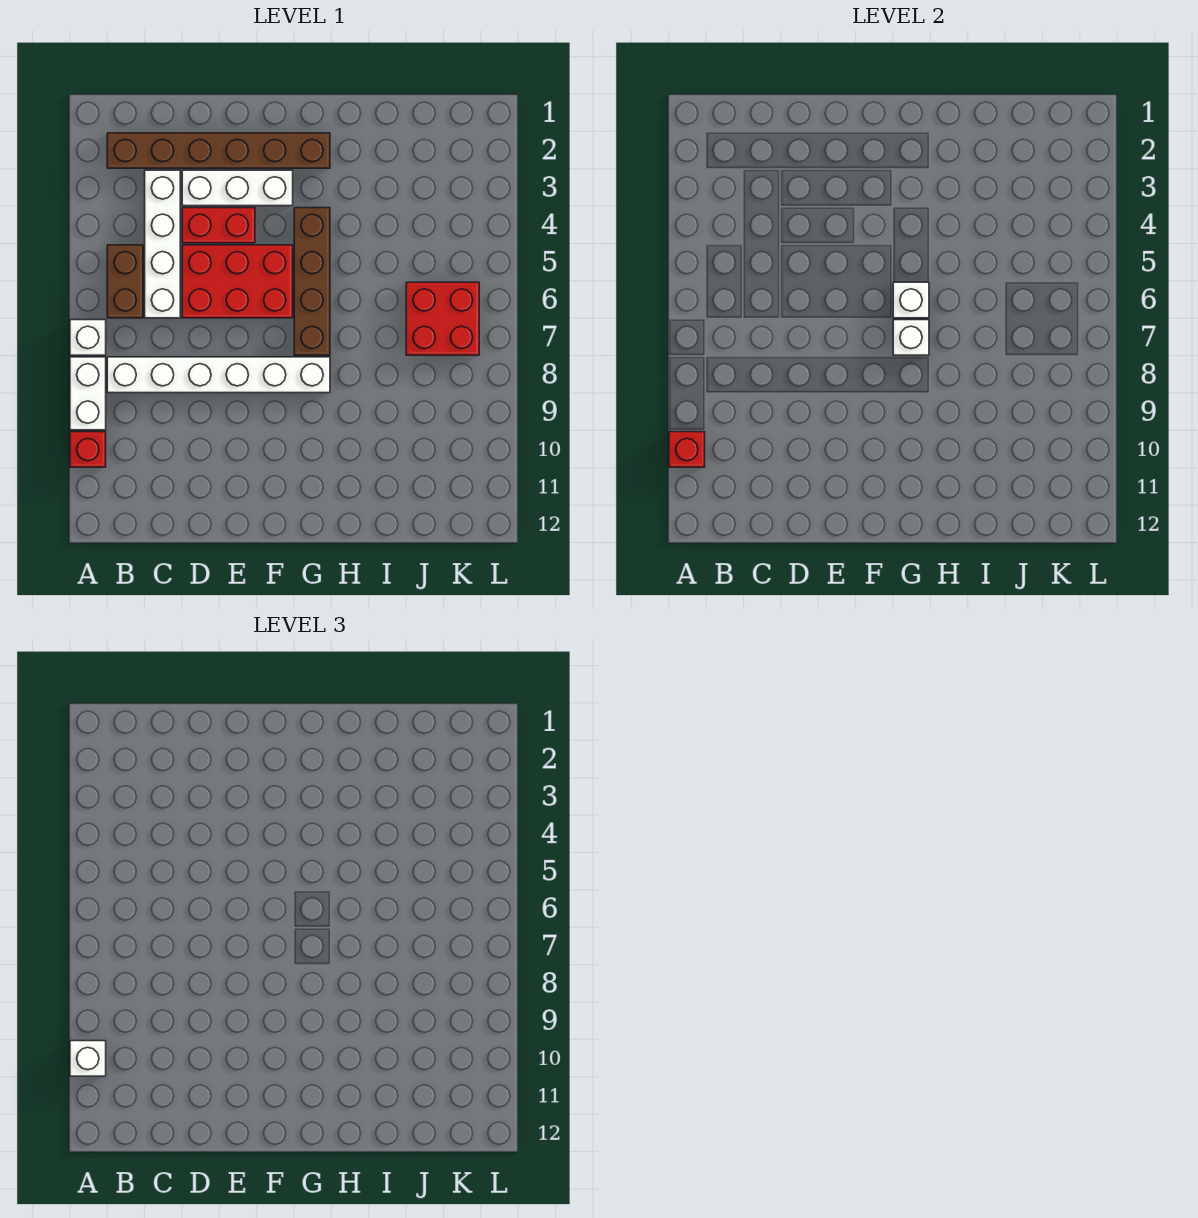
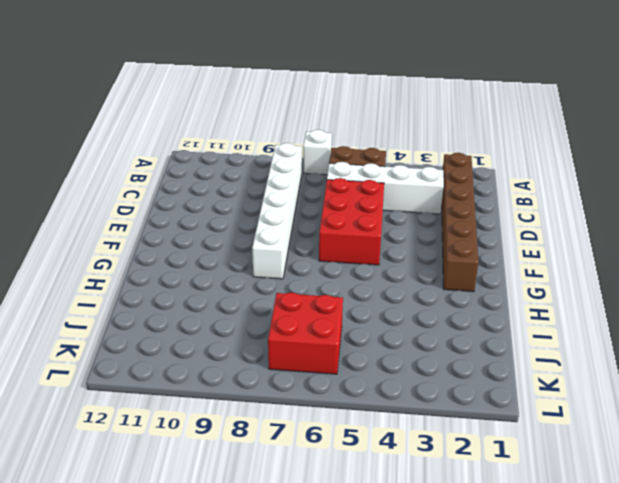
none -> white 1x2 brick [70,357,106,430]
none -> red 1x1 brick [70,432,106,467]
none -> white 1x3 brick [182,170,293,206]

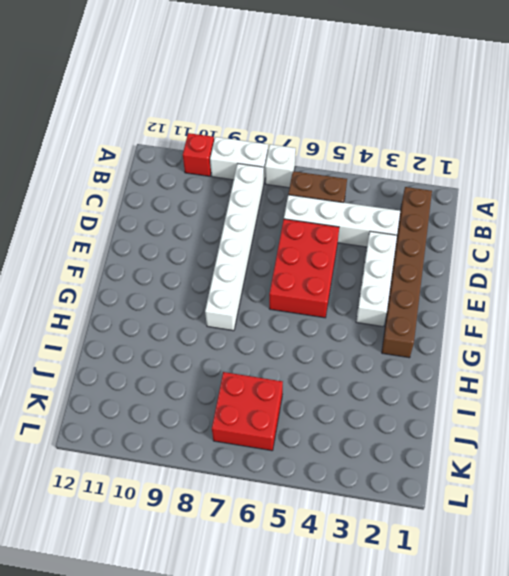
none -> red 1x2 brick [182,208,255,243]
none -> brown 1x4 brick [294,208,330,355]
none -> red 1x1 brick [669,432,705,467]

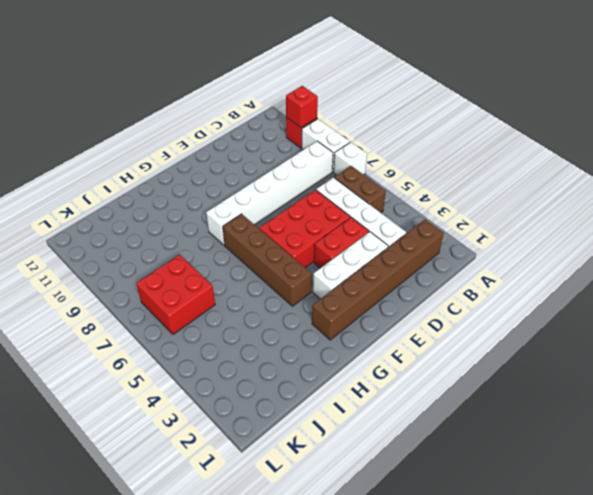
none -> white 1x1 brick [893,282,929,318]
none -> white 1x1 brick [893,320,929,355]
none -> white 1x1 brick [70,1041,106,1076]

